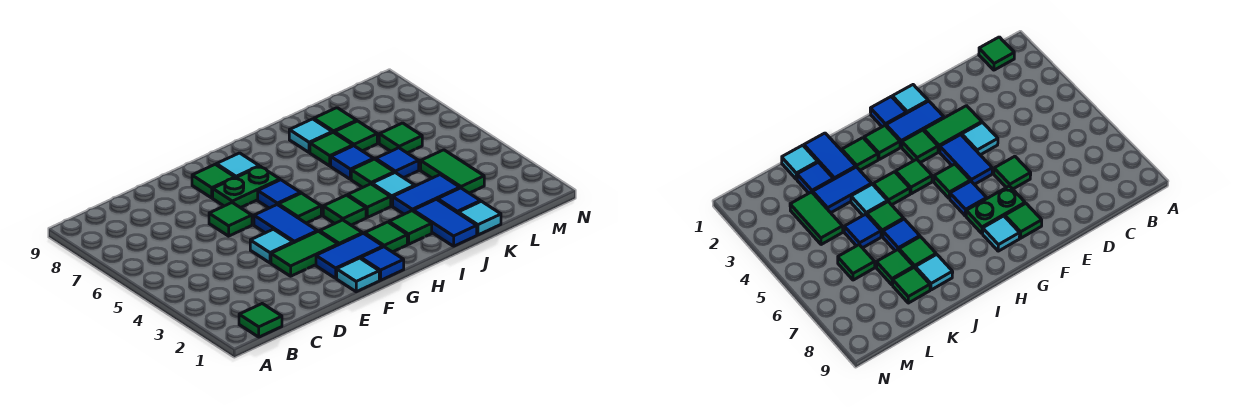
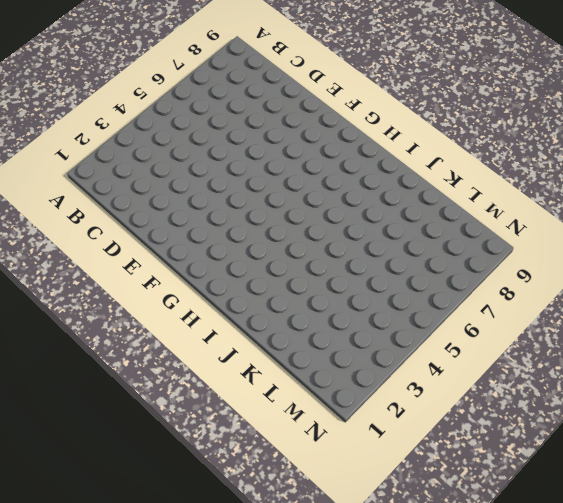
none -> green 1x1 tile [239,304,282,337]
none -> green 1x2 tile [271,231,338,276]
none -> cyan 1x1 tile [250,229,293,263]
none -> green 1x1 tile [209,203,252,236]

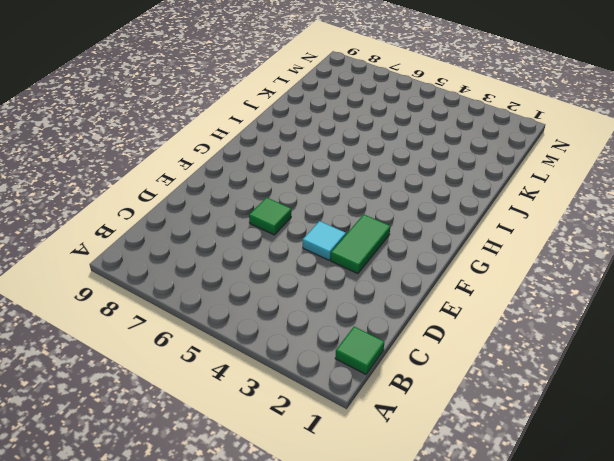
none -> cyan 1x1 tile [337,258,379,292]
none -> blue 1x2 tile [316,233,383,278]
none -> blue 1x2 tile [254,205,317,243]
none -> green 1x2 plate [213,166,280,208]

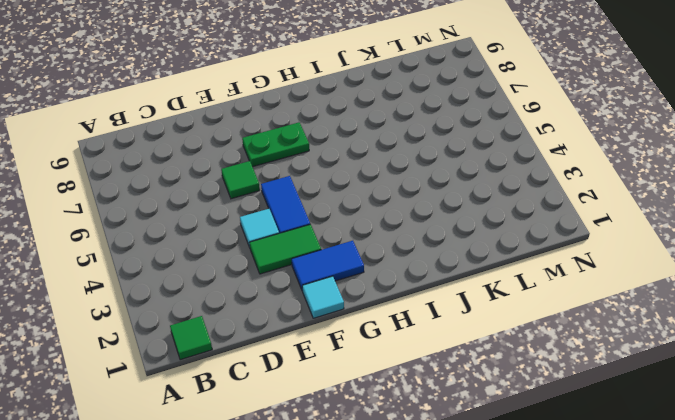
none -> green 1x1 tile [192,164,235,198]
none -> blue 1x1 tile [361,247,404,280]
none -> green 1x1 tile [320,220,362,245]
none -> green 1x1 tile [278,193,321,223]

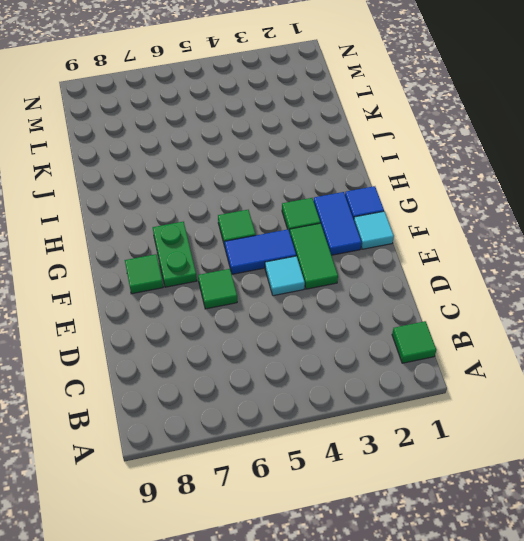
none -> blue 1x1 tile [258,180,301,208]
none -> cyan 1x1 tile [216,153,259,178]
none -> green 1x1 tile [365,222,407,252]
none -> green 1x1 tile [323,195,366,225]

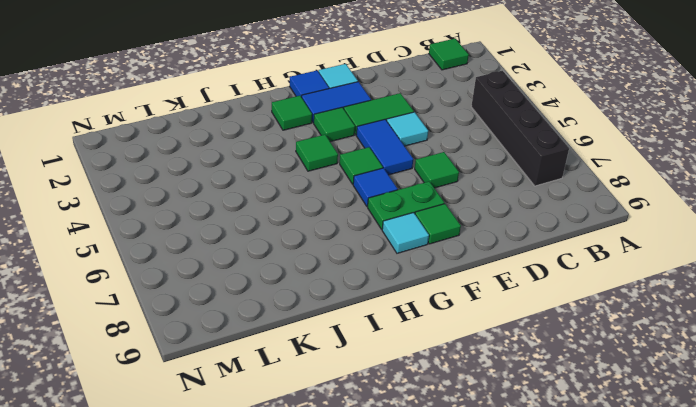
black 1x4 brick [471,71,569,186] -> none
none -> green 1x1 tile [389,211,432,244]
none -> green 1x1 tile [348,184,391,217]
none -> blue 1x2 tile [413,199,477,246]
none -> blue 1x2 tile [393,175,460,214]

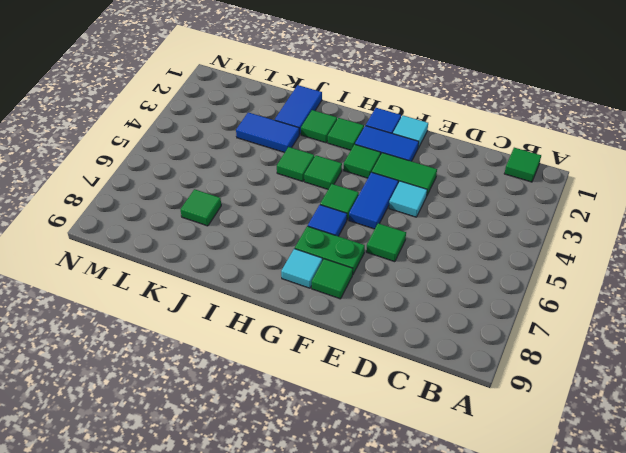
none -> cyan 1x1 tile [372,173,415,206]
none -> green 1x1 tile [351,159,394,188]
none -> blue 1x1 tile [331,146,374,179]
none -> green 1x1 tile [310,132,353,166]

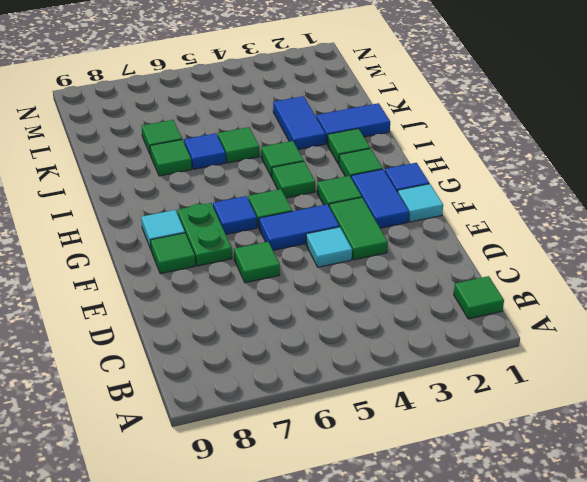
none -> cyan 1x1 tile [372,173,415,206]
none -> cyan 1x1 tile [289,119,332,153]
none -> cyan 1x1 tile [458,201,501,235]
none -> blue 1x1 tile [438,188,480,213]

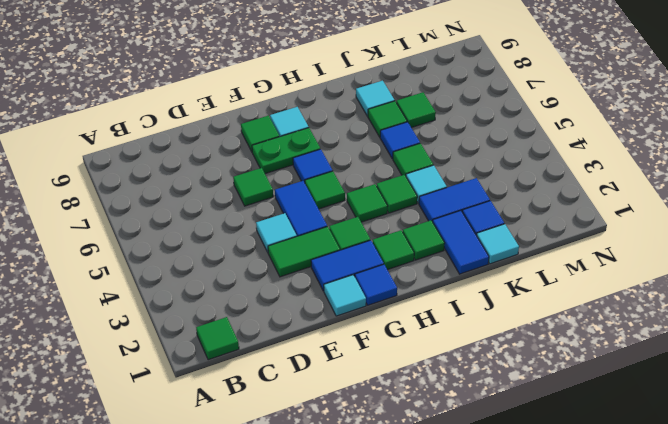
none -> blue 1x1 tile [376,148,419,178]
none -> green 1x1 tile [314,108,357,132]
none -> green 1x2 tile [421,150,484,193]
none -> green 1x1 tile [379,123,422,153]

